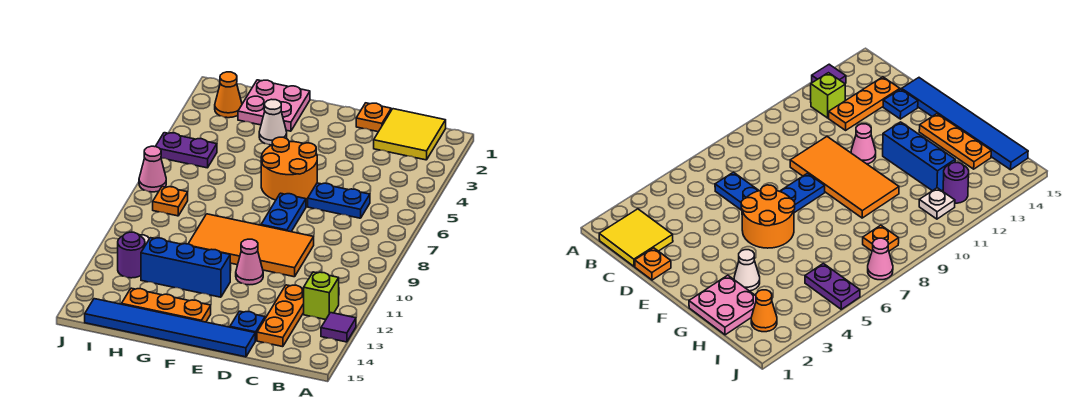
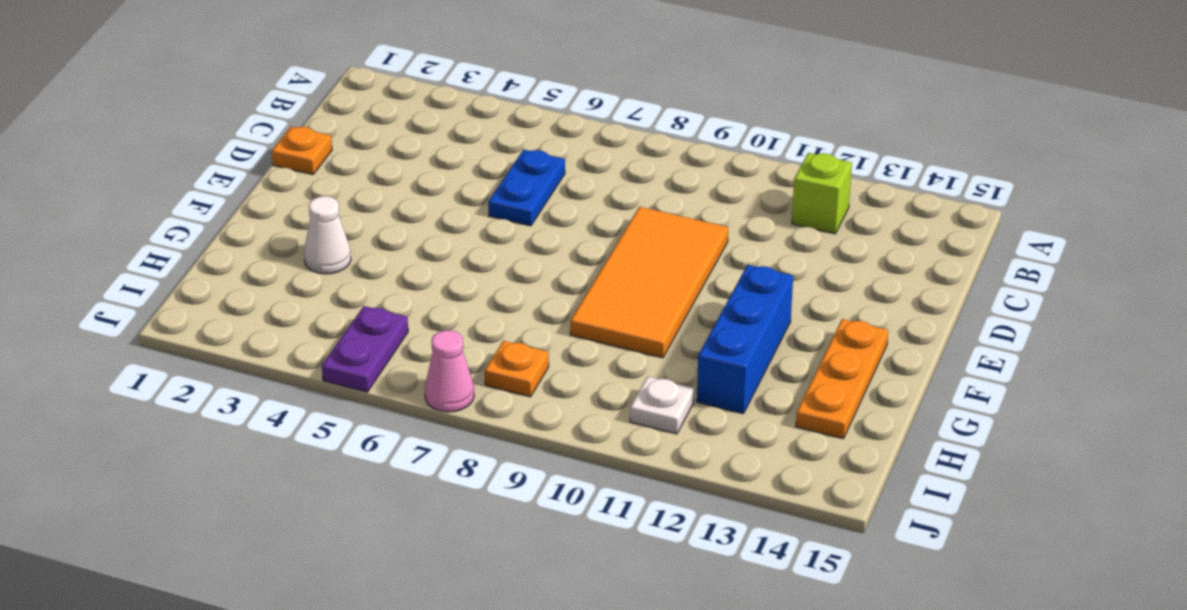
none -> purple 1x1 tile [321,313,356,342]
none -> yellow 2x2 tile [374,109,446,160]
none -> orange 1x3 plate [257,285,304,347]

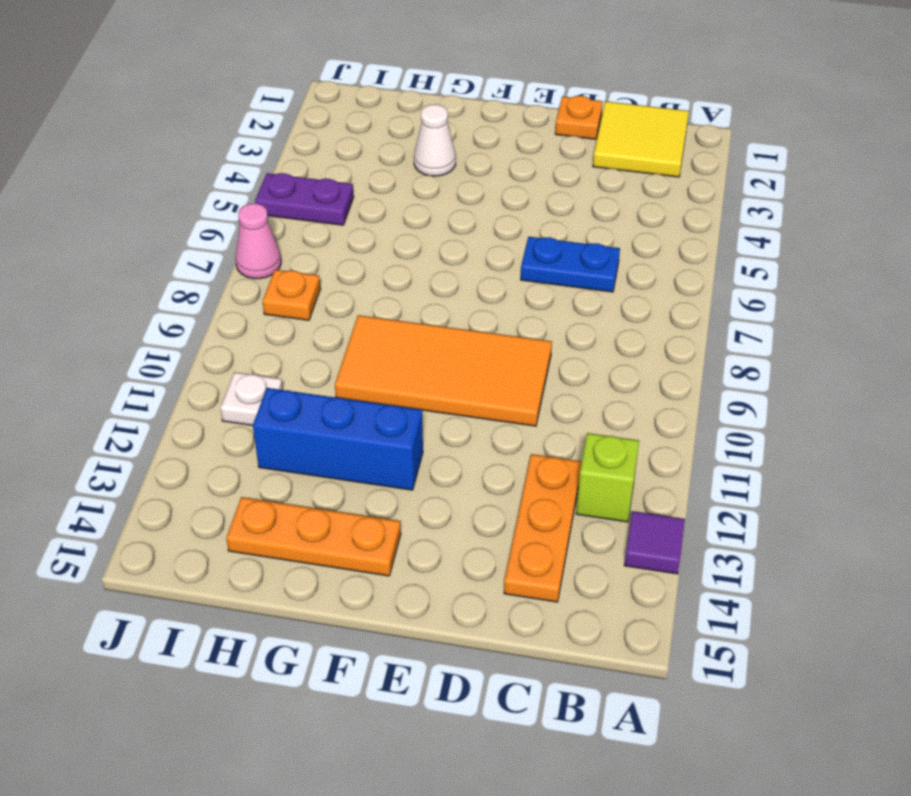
none -> blue 1x1 plate [230,311,265,341]
none -> blue 1x6 tile [85,299,255,357]
none -> orange 2x2 round brick [261,137,317,200]

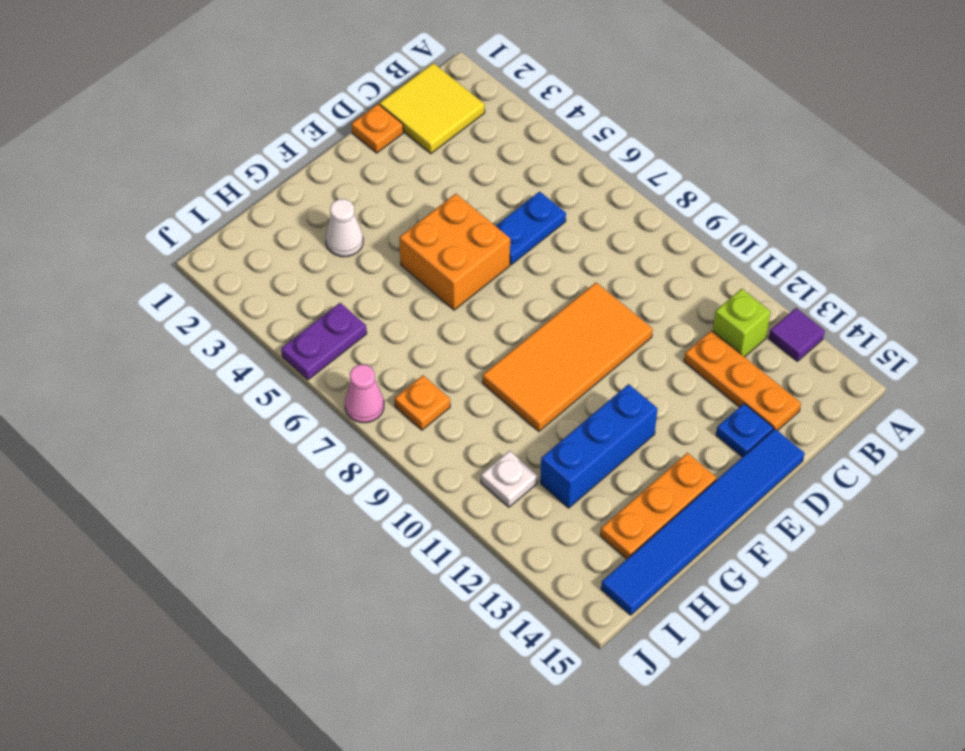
orange 2x2 brick [399,194,510,310] -> orange 2x2 round brick [261,137,317,200]
none -> blue 1x2 plate [261,193,306,232]
none -> pink 1x1 cone [236,239,263,285]
none -> pink 2x2 plate [238,80,310,131]

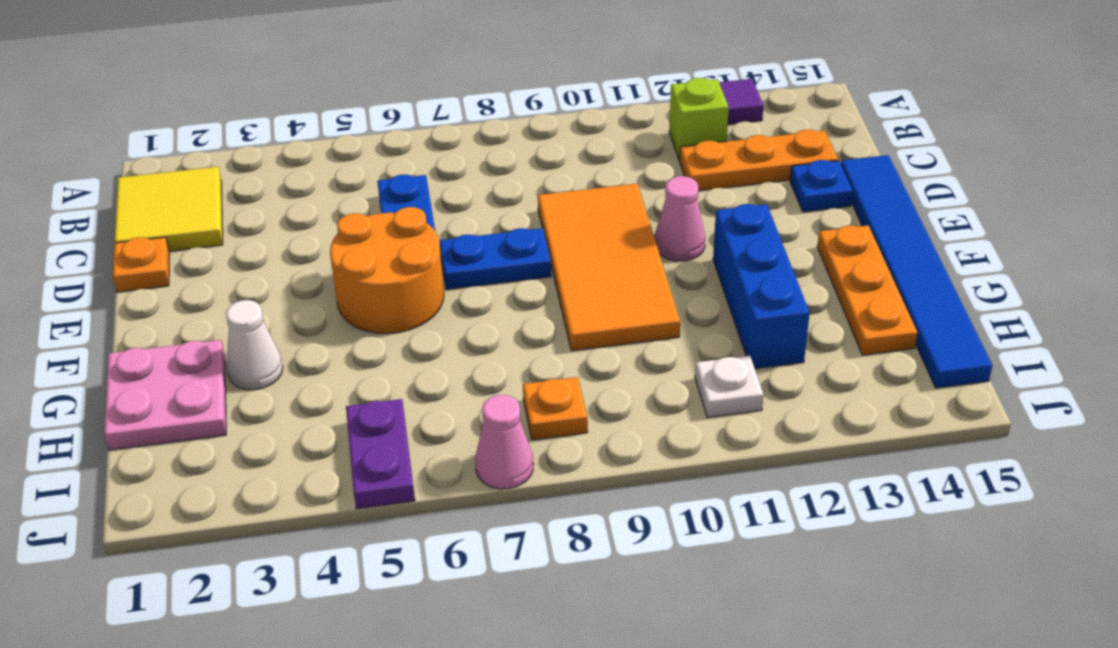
none -> orange 1x1 cone [215,72,242,118]
none -> purple 1x1 round brick [118,232,145,278]

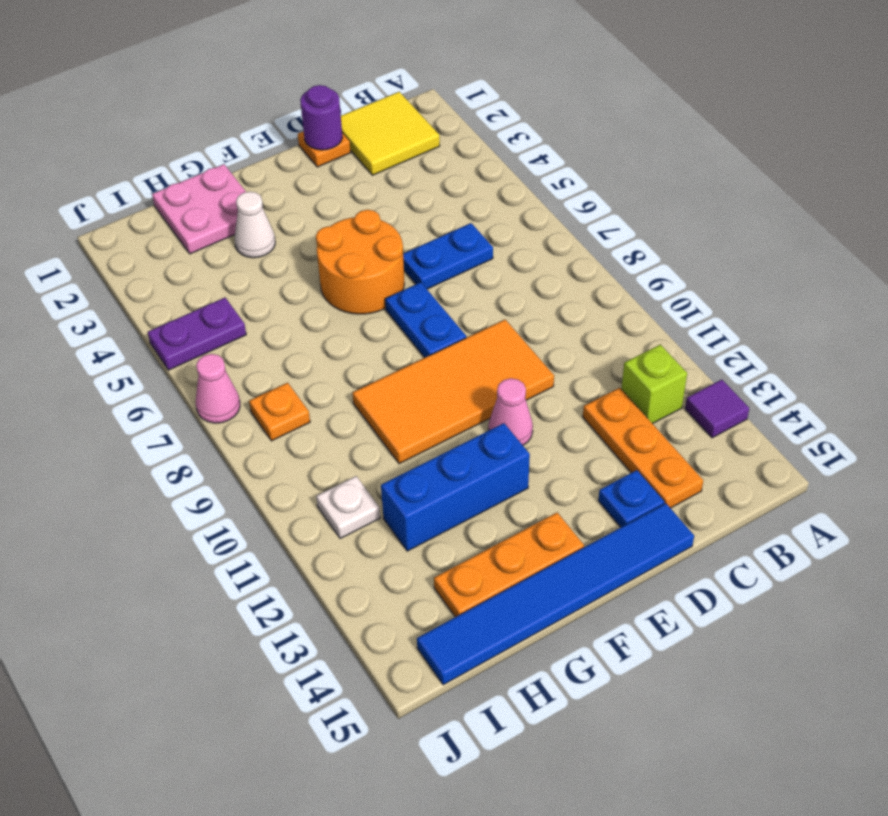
purple 1x1 round brick [300,85,342,150] -> purple 1x1 round brick moved to [118,232,145,278]
none -> orange 1x1 cone [215,72,242,118]

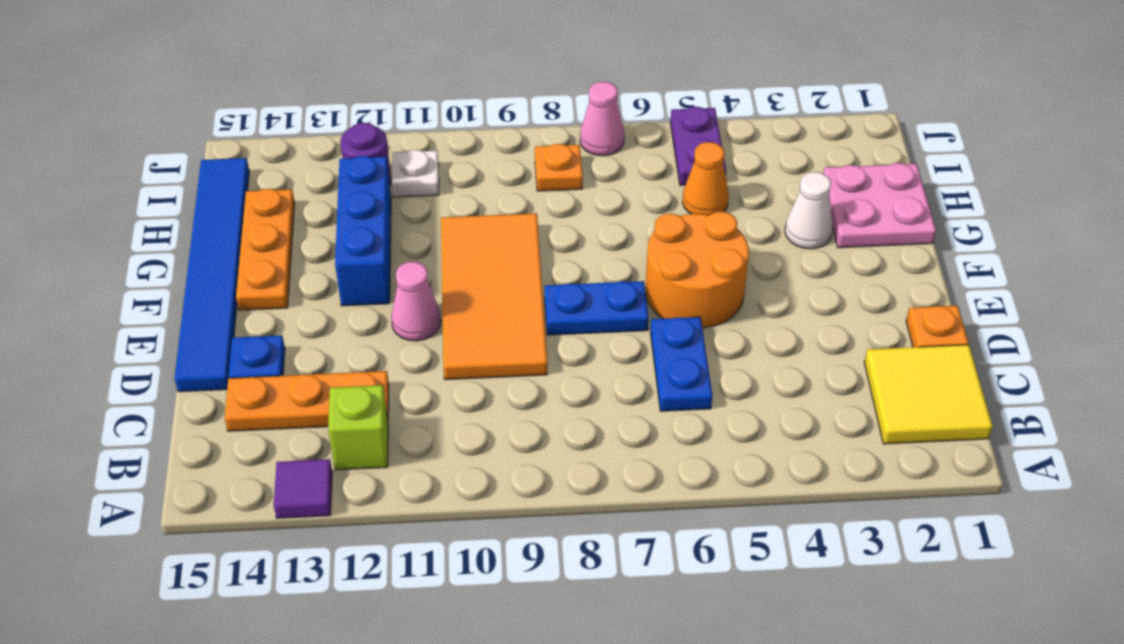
orange 1x1 cone [683,142,729,215] -> orange 1x1 cone moved to [215,72,242,118]

